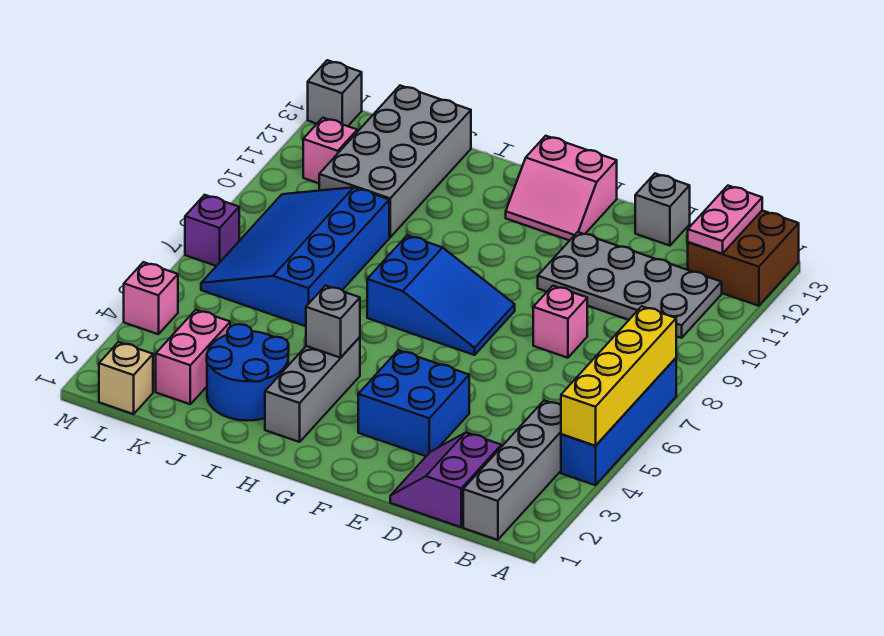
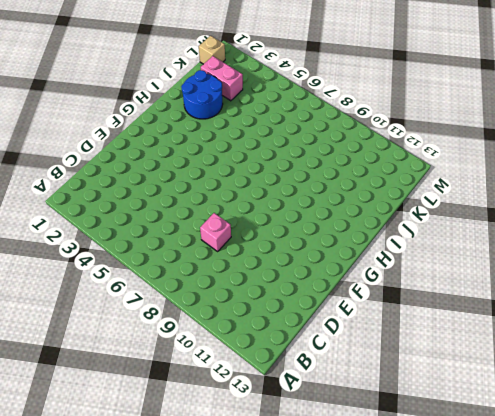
none -> blue 1x4 brick [561,358,676,485]
none -> brown 2x2 brick [688,211,799,306]
none -> grey 1x4 brick [463,401,561,540]

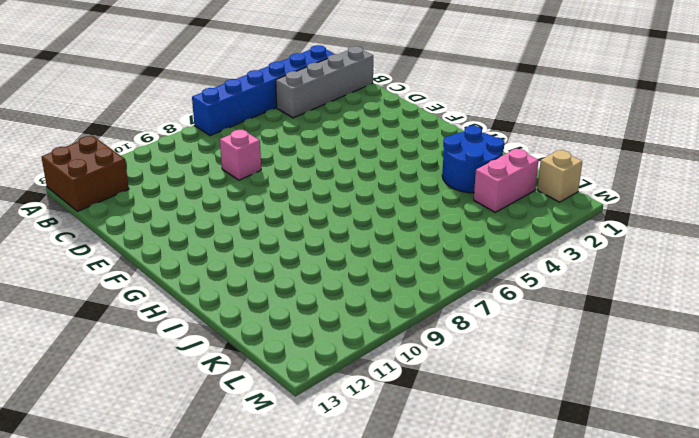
blue 1x6 brick [192,45,334,136] -> blue 1x4 brick [561,358,676,485]
none -> grey 2x4 plate [538,232,722,338]
none -> purple 2x2 slope [390,433,501,527]
none -> grey 1x1 brick [635,174,690,246]

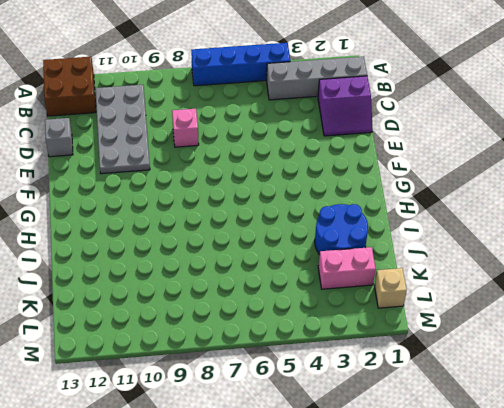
none -> blue 2x2 brick [358,350,469,456]
none -> blue 2x3 slope [367,235,515,355]
none -> pink 2x2 slope [506,136,617,241]

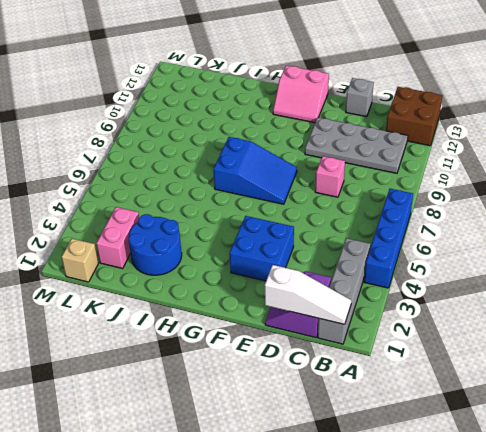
white 1x3 slope [265,265,351,324] -> none
none -> grey 1x3 brick [265,337,360,442]
none -> blue 3x4 slope [201,187,389,326]
none -> grey 2x4 brick [319,86,471,237]

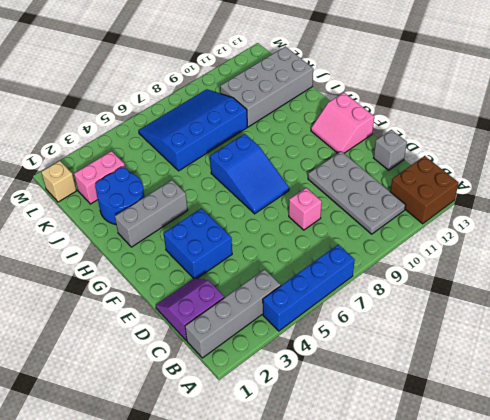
none -> pink 1x1 brick [303,118,357,183]
none -> pink 1x1 brick [124,262,178,334]
none -> purple 1x1 brick [185,195,239,266]

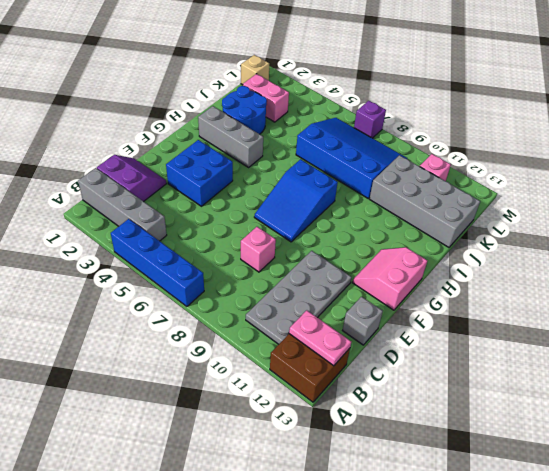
none -> pink 1x1 brick [124,262,178,334]
none -> grey 1x1 brick [308,60,362,126]
none -> yellow 1x4 brick [561,306,676,446]

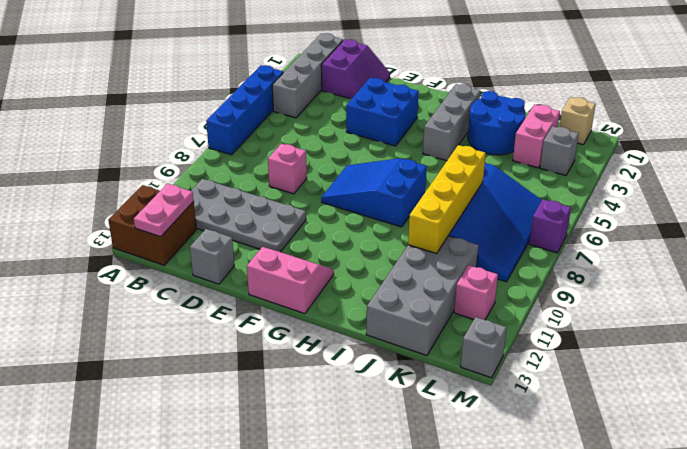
yellow 1x4 brick [408,145,486,253] -> yellow 1x4 brick moved to [561,306,676,446]
grey 1x1 brick [540,126,579,176] -> grey 1x1 brick moved to [306,286,360,358]
none -> pink 1x1 brick [124,262,178,334]

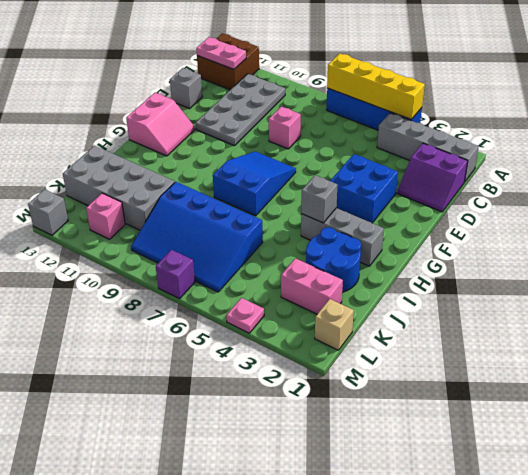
pink 1x1 plate [226,298,264,333] -> pink 1x1 brick [124,262,178,334]

